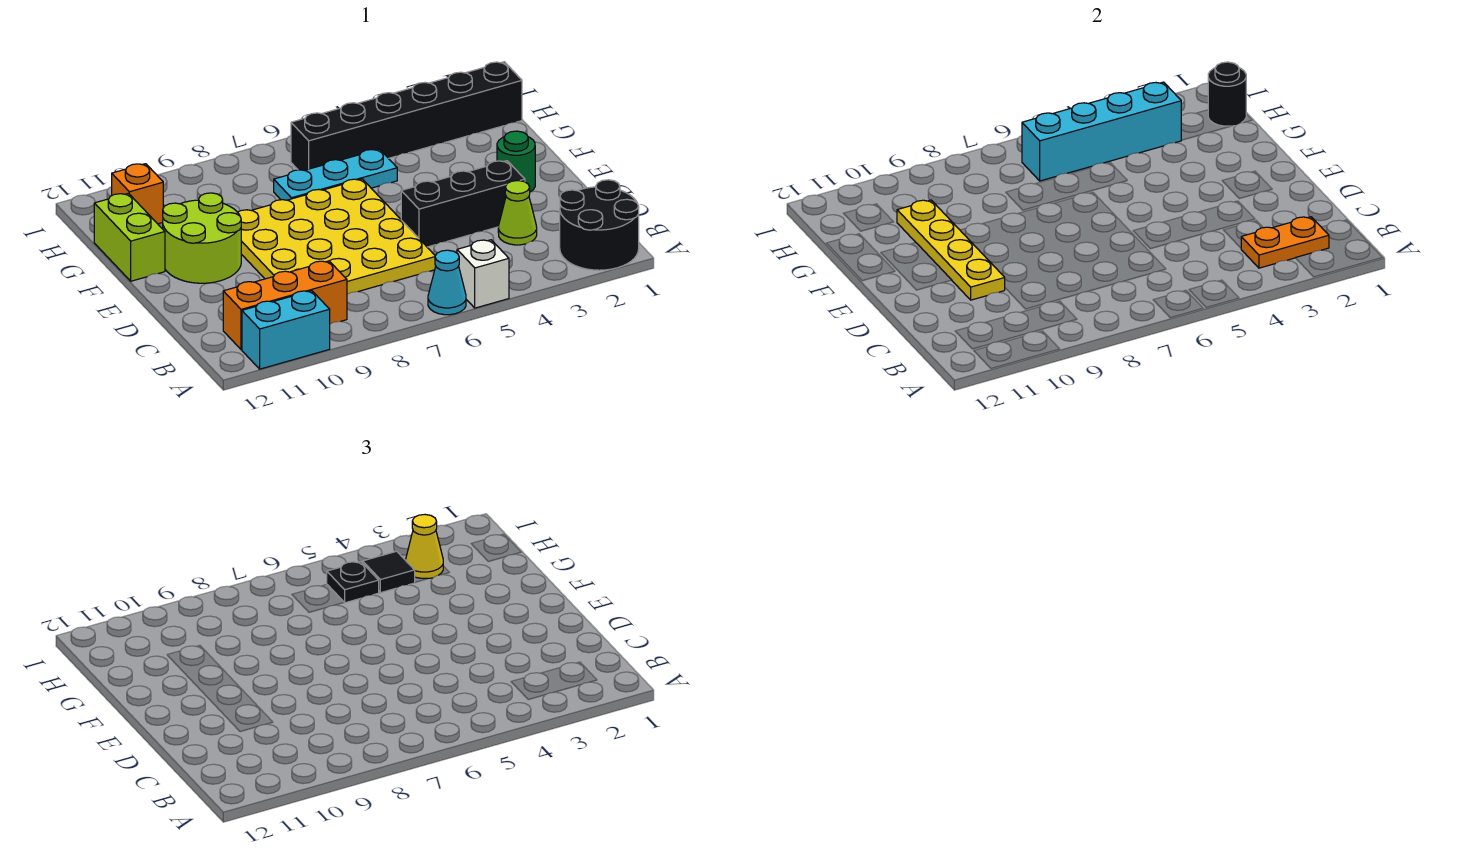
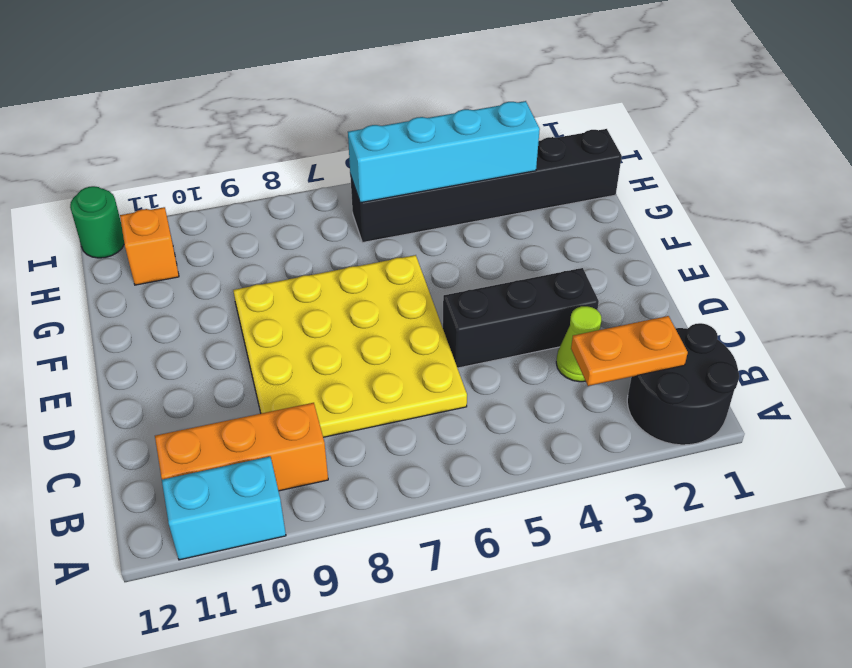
green 1x1 round brick [70,186,124,258] -> green 1x1 round brick moved to [497,131,535,192]
none -> white 1x1 brick [457,240,509,308]
none -> cyan 1x1 cone [428,250,466,315]
none -> lime 2x2 round brick [163,193,241,283]

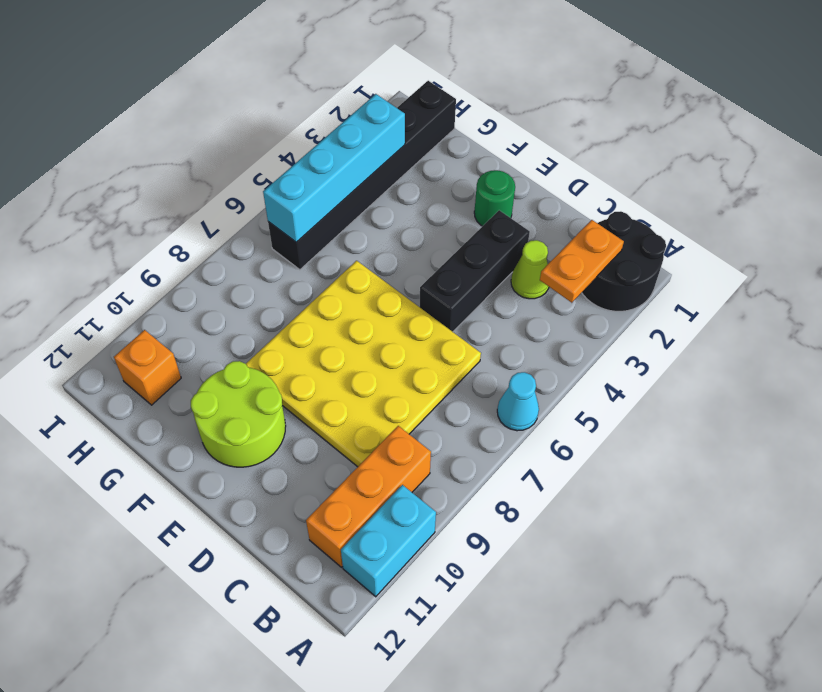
none -> white 1x1 brick [457,240,509,308]
none -> lime 1x2 brick [94,193,165,281]
none -> cyan 1x3 plate [274,149,397,200]

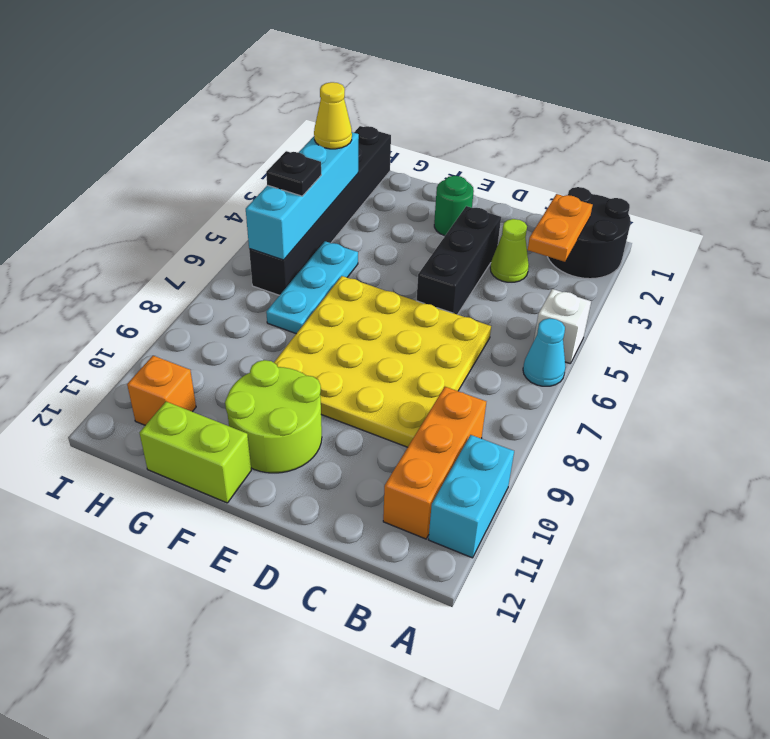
none -> yellow 1x4 plate [897,200,1005,300]
none -> black 1x1 round brick [1208,62,1246,126]
none -> black 1x1 tile [363,551,415,593]

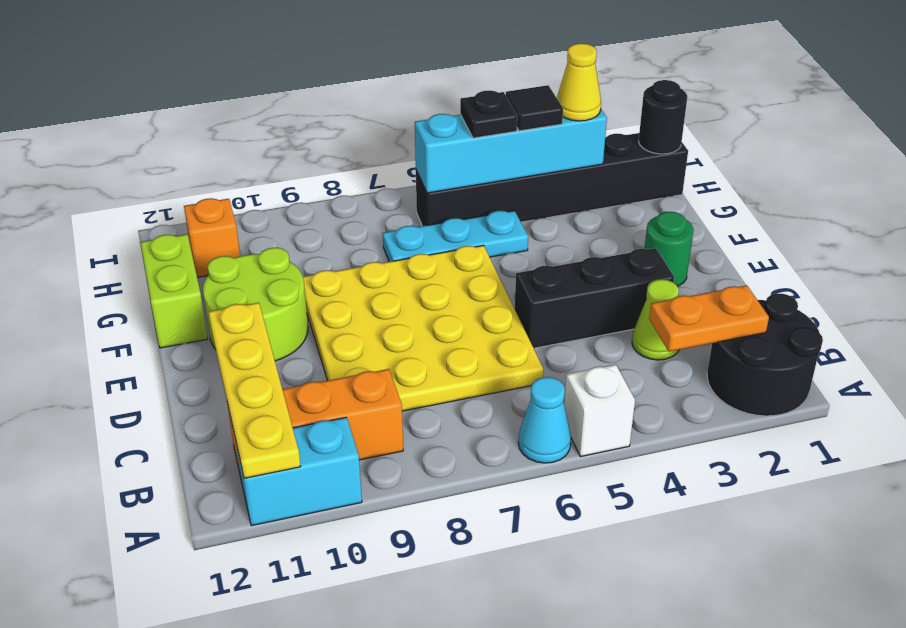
yellow 1x4 plate [208,303,301,478] -> yellow 1x4 plate moved to [897,200,1005,300]

